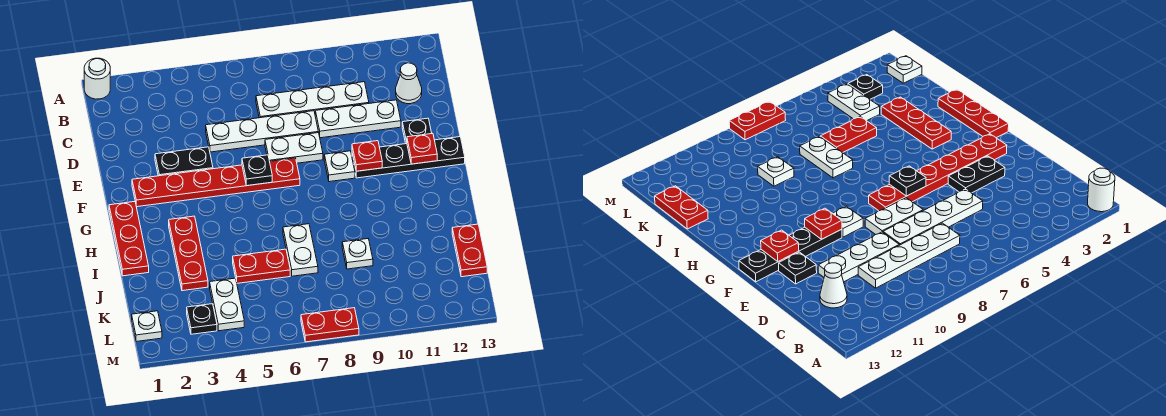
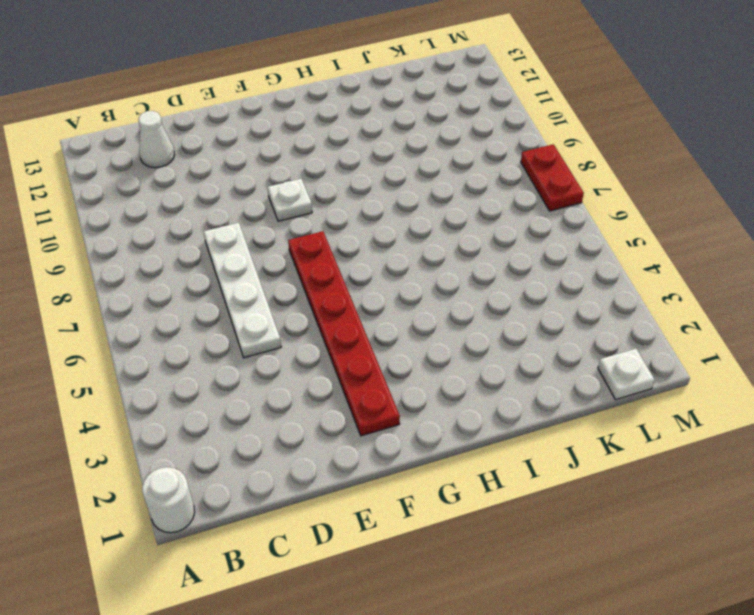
none -> white 1x4 plate [256,82,369,118]
none -> white 1x3 plate [315,100,401,138]
none -> black 1x2 plate [155,147,213,176]

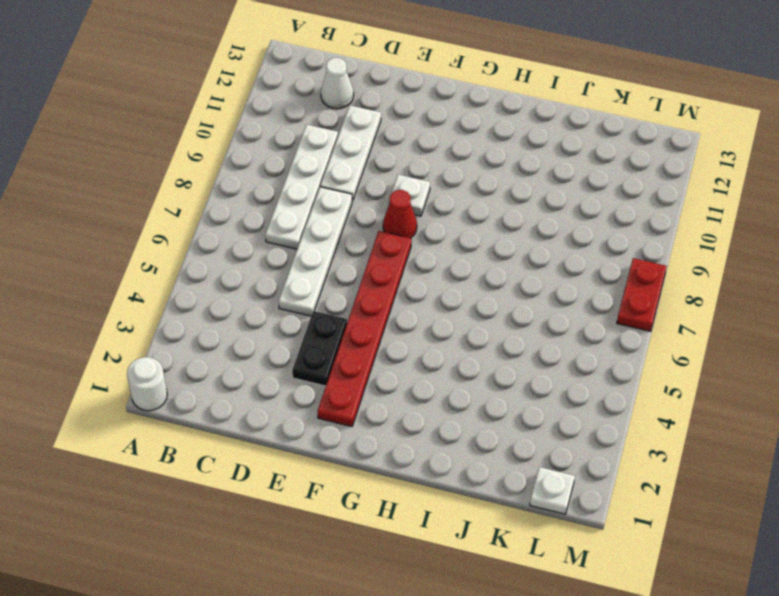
red 1x1 cone [383,190,417,238] -> none
none -> white 1x2 plate [265,133,323,163]
none -> black 1x1 plate [402,118,432,144]
none -> black 1x4 plate [352,137,465,178]

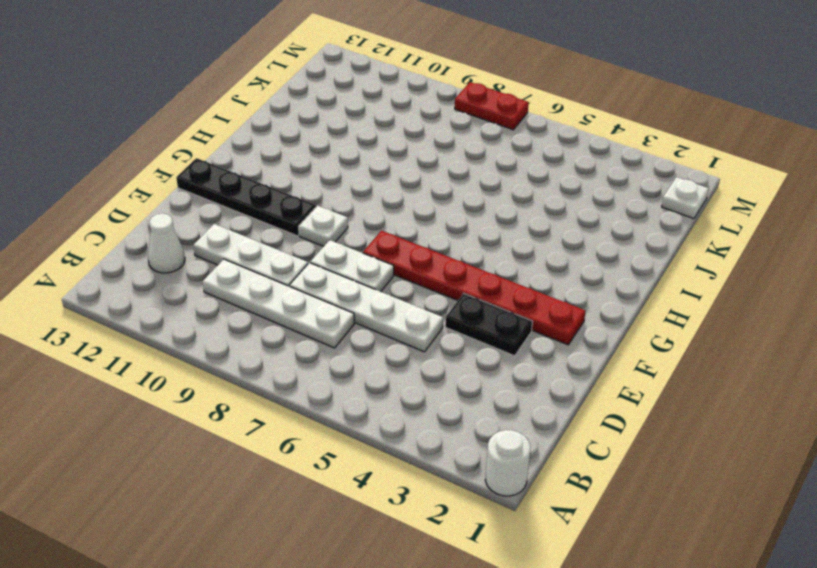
none -> black 1x1 plate [402,118,432,144]
none -> red 1x3 plate [109,202,149,276]
none -> red 1x3 plate [169,216,208,291]

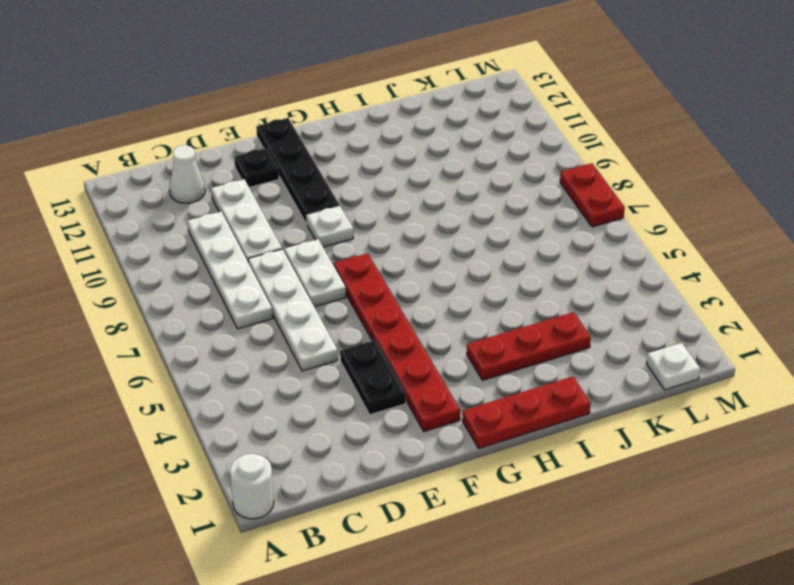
none -> white 1x2 plate [283,224,318,276]
none -> red 1x2 plate [233,249,290,283]
none -> white 1x1 plate [342,239,373,269]

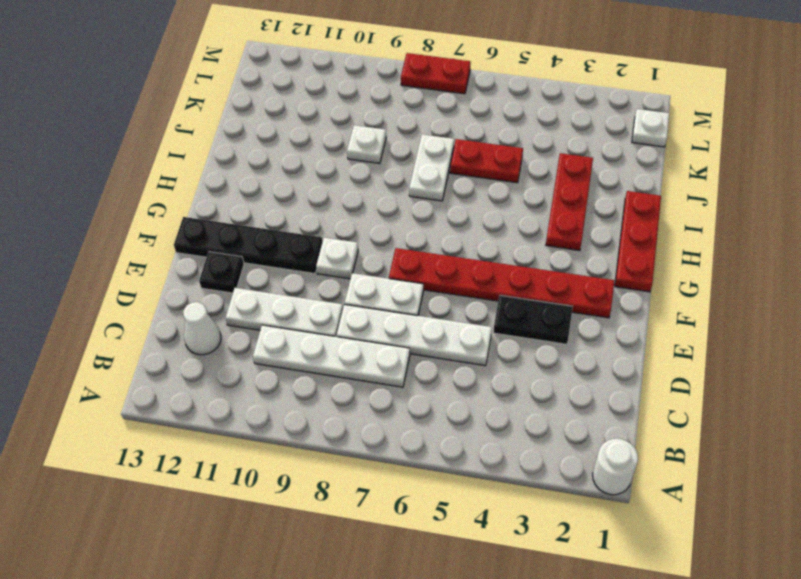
none -> red 1x2 plate [452,224,487,277]
none -> white 1x2 plate [210,278,244,331]
none -> black 1x1 plate [187,304,217,334]

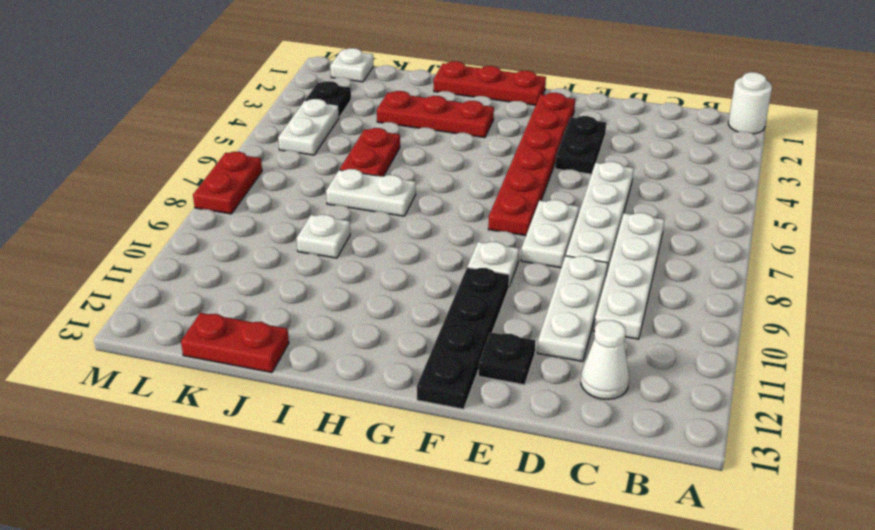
white 1x2 plate [278,99,339,155] -> white 1x2 plate turned to [210,278,244,331]
none -> black 1x1 plate [242,155,272,186]
none -> red 1x1 plate [352,141,382,171]
none -> red 1x1 plate [407,133,437,164]

